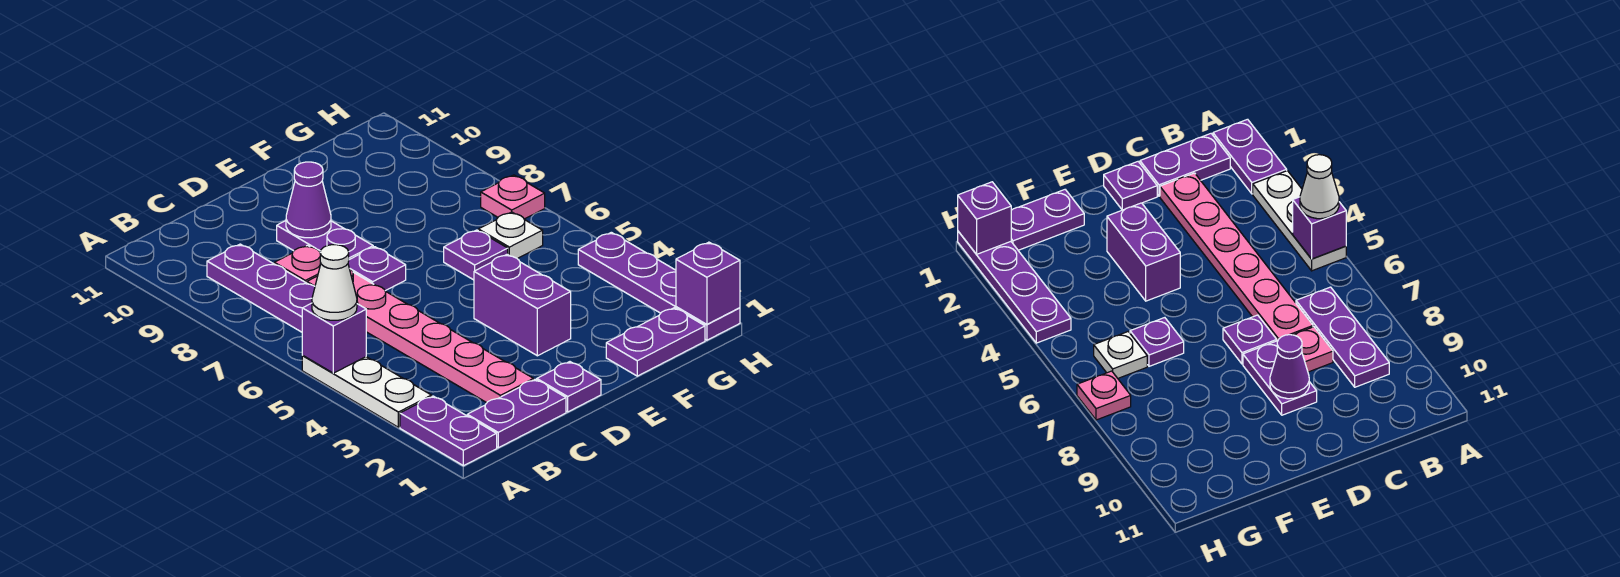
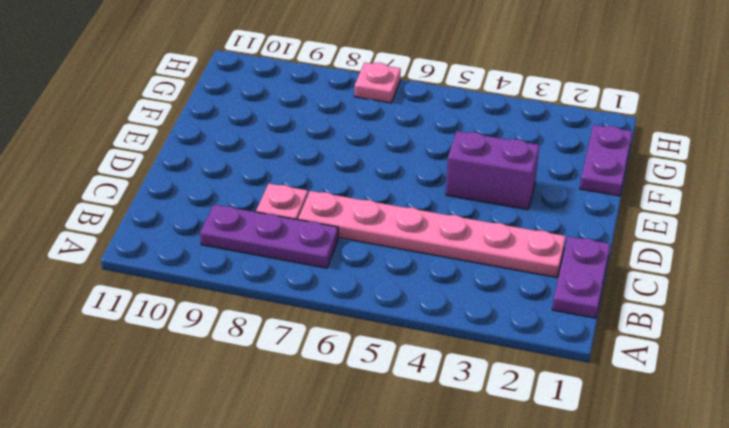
none -> purple 1x2 plate [400,396,497,466]
none -> white 1x3 plate [302,356,432,427]
none -> purple 1x1 plate [537,362,601,412]

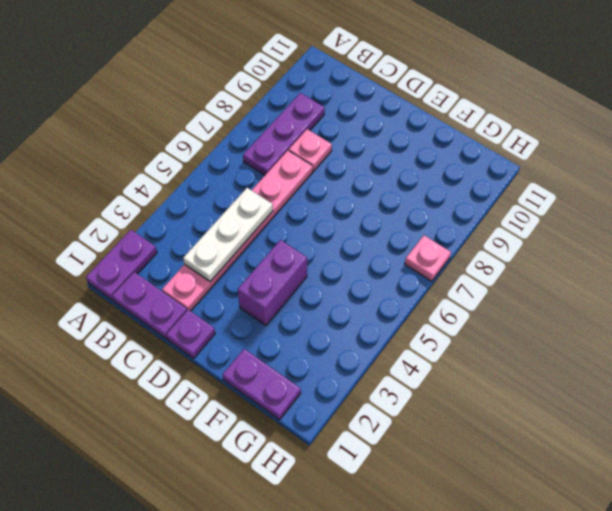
white 1x3 plate [183,188,273,281] -> white 1x3 plate moved to [302,356,432,427]
none -> purple 1x1 plate [348,247,406,291]
none -> purple 1x2 plate [277,221,373,260]
none -> purple 1x1 plate [444,230,508,280]

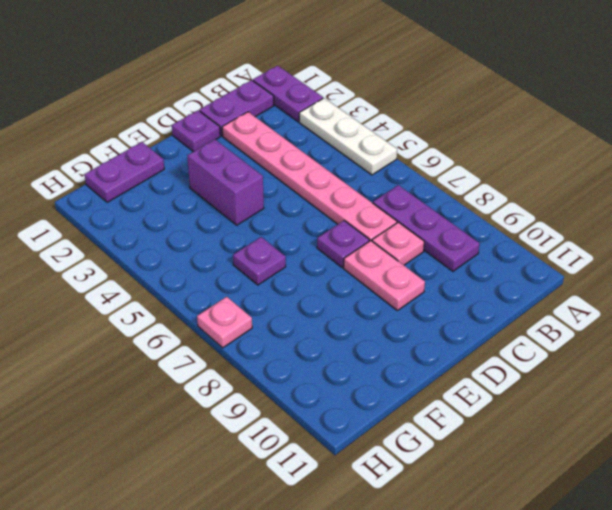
pink 1x2 plate [344,241,425,311] -> purple 1x2 plate [277,221,373,260]
none -> white 1x1 plate [478,212,543,259]
none -> purple 1x4 plate [578,232,740,340]
none -> purple 1x1 brick [302,303,366,373]

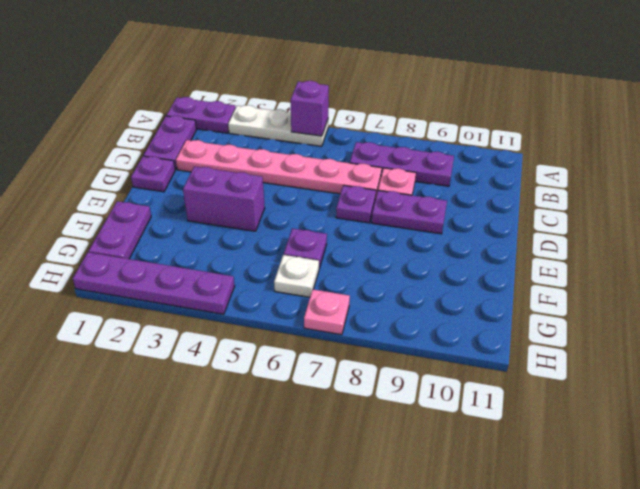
none -> purple 1x1 cone [286,162,331,238]
none -> purple 1x1 brick [676,242,740,324]
none -> white 1x1 cone [312,245,357,320]

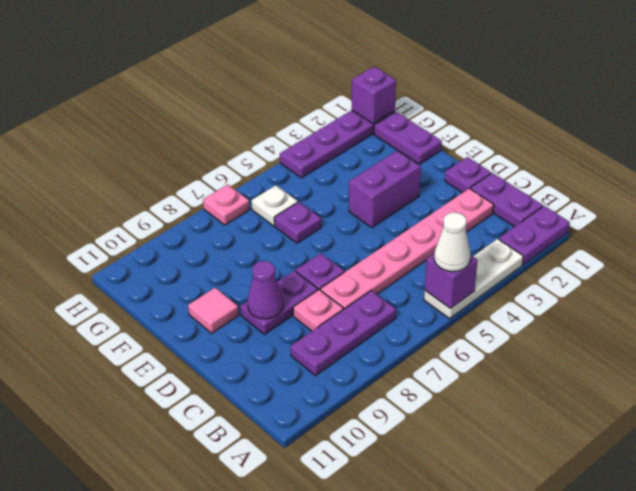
pink 1x1 tile [188,288,239,333] -> none

